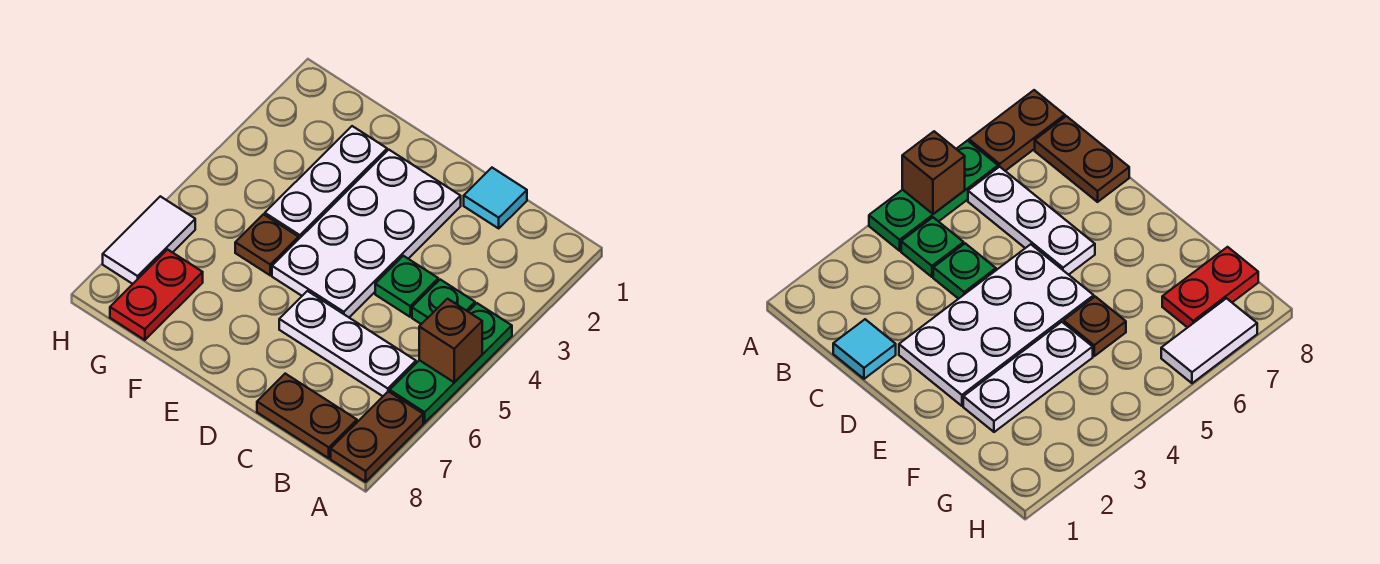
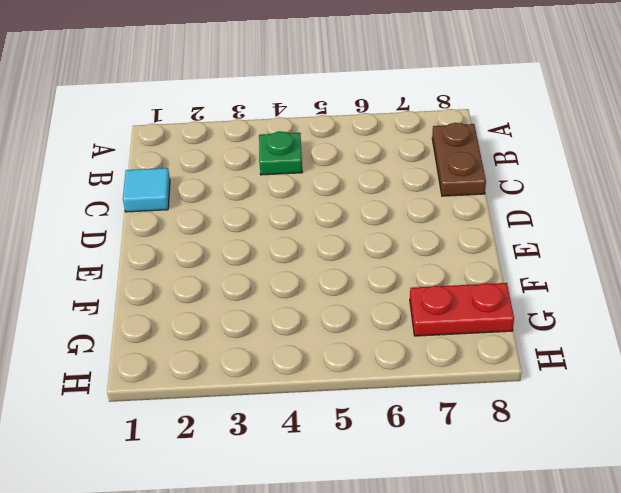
none -> green 1x3 plate [390,303,512,423]
none -> brown 1x2 plate [331,391,423,482]
none -> white 1x3 plate [279,291,416,396]

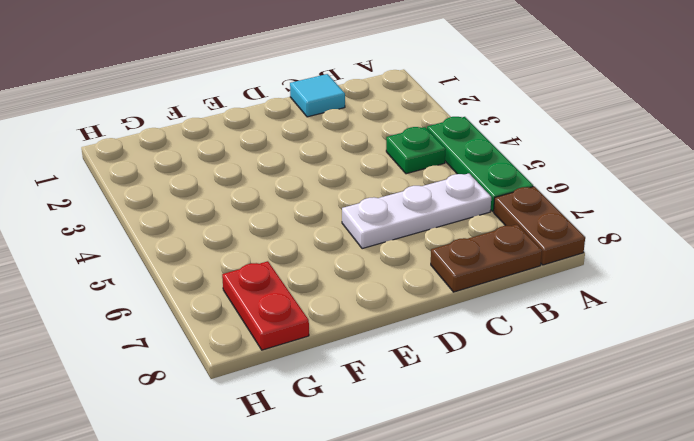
none -> green 1x1 plate [375,256,438,317]
none -> white 2x4 plate [272,150,461,317]
none -> white 1x3 plate [265,126,387,239]

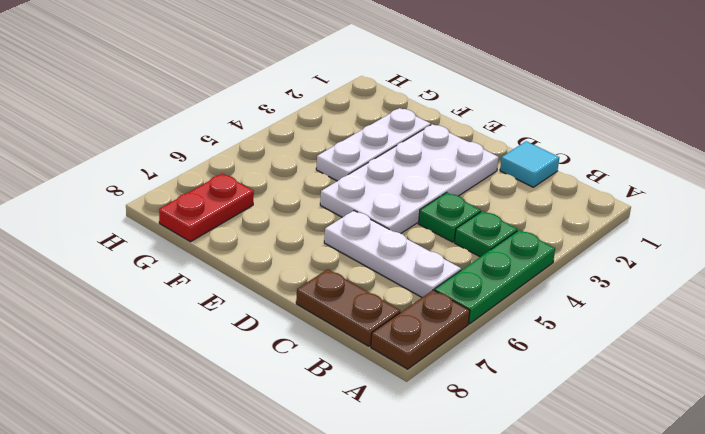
none -> brown 1x1 plate [235,214,298,275]
none -> white 1x2 tile [103,196,195,284]
none -> brown 1x1 brick [419,299,482,382]

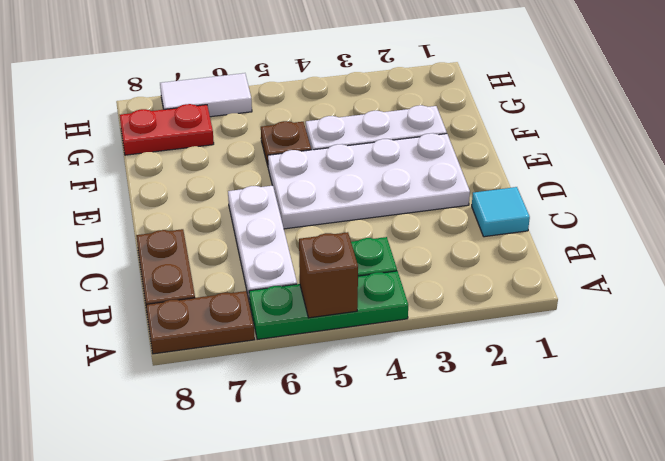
none -> green 1x1 plate [375,256,438,317]

